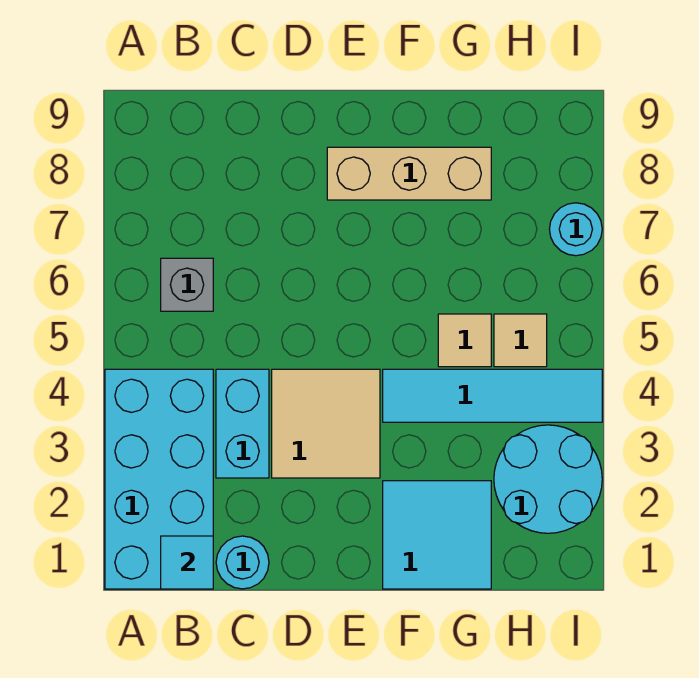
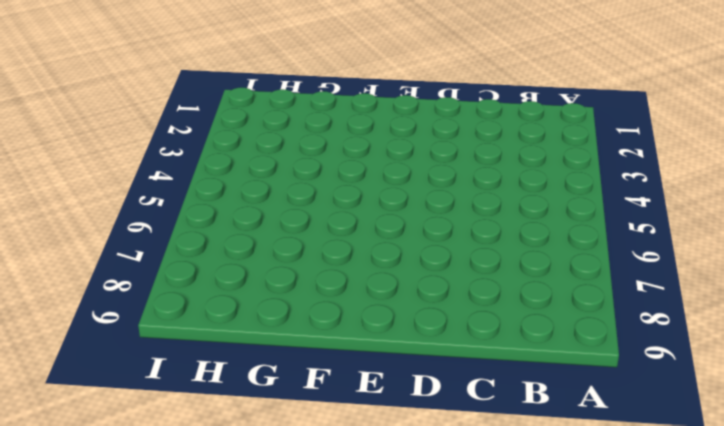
none -> cyan 2x4 brick [105,369,213,589]
none -> grey 1x1 brick [161,258,213,311]
none -> cyan 1x1 round brick [216,536,269,589]

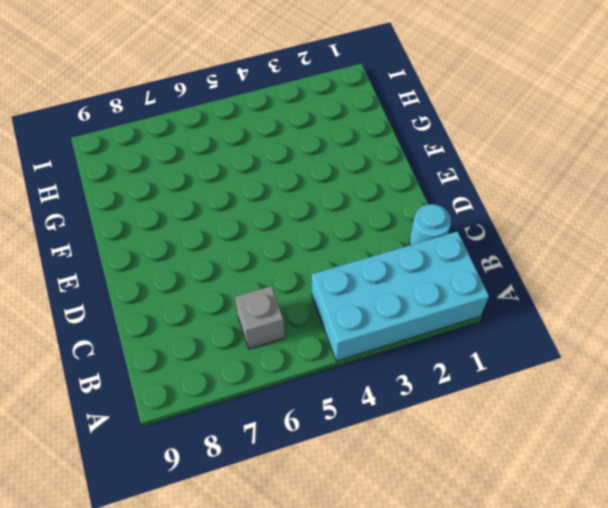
none -> cyan 1x2 brick [216,369,269,478]
none -> tan 2x2 tile [272,369,380,478]
none -> tan 1x3 brick [327,147,491,200]

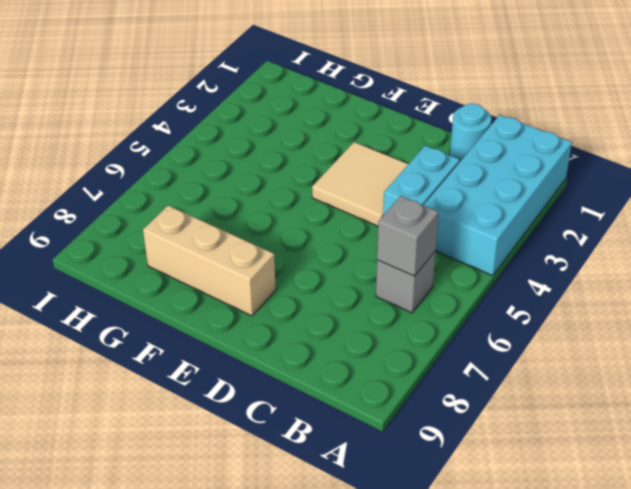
grey 1x1 brick [377,196,439,276] -> none
none -> cyan 2x2 tile [383,481,491,589]
none -> cyan 1x4 tile [383,369,602,422]
none -> tan 1x1 tile [438,314,491,367]

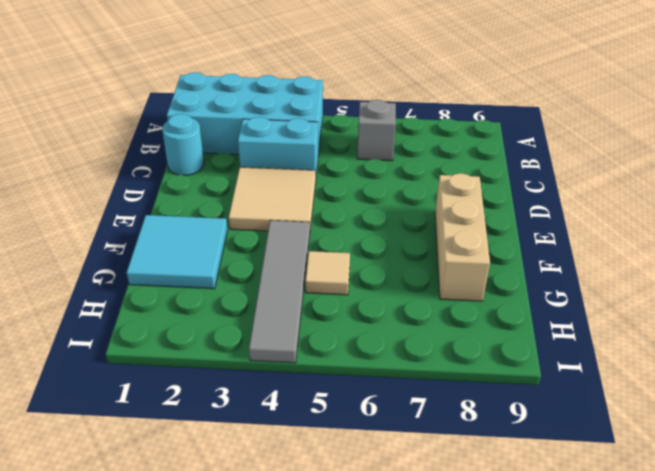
grey 1x4 tile [249,220,310,363] -> cyan 1x4 tile [383,369,602,422]
none -> cyan 2x2 round brick [494,425,602,533]
none -> tan 1x1 tile [494,314,547,367]
none -> cyan 1x1 round brick [549,203,602,256]

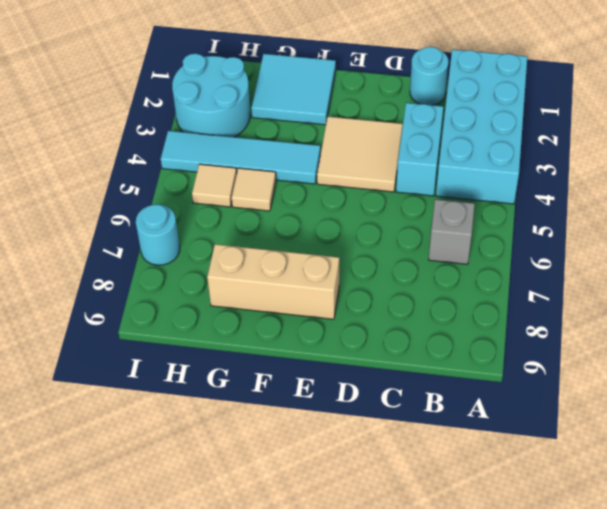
none -> cyan 1x1 tile [161,536,213,589]

